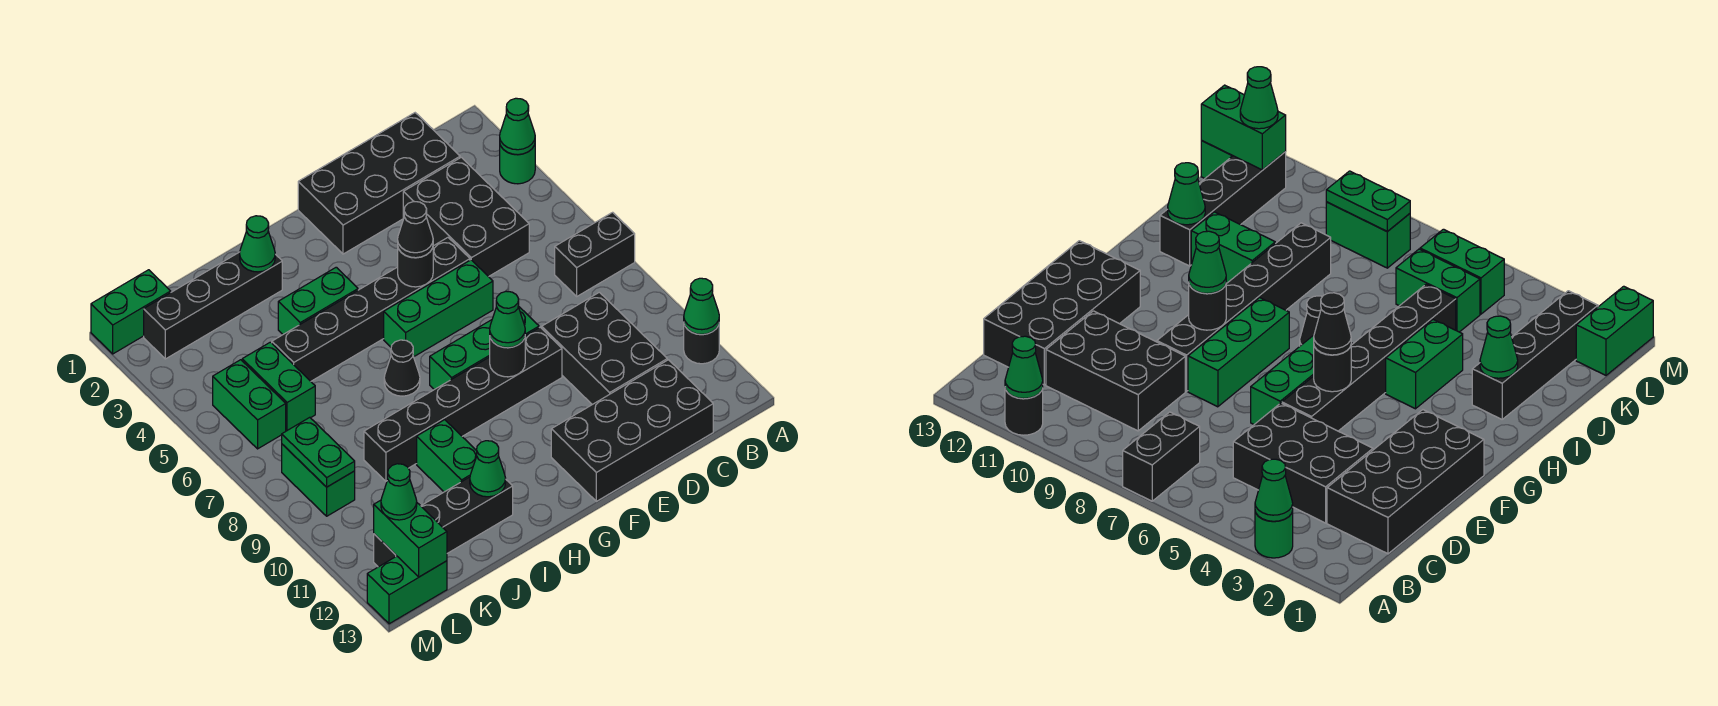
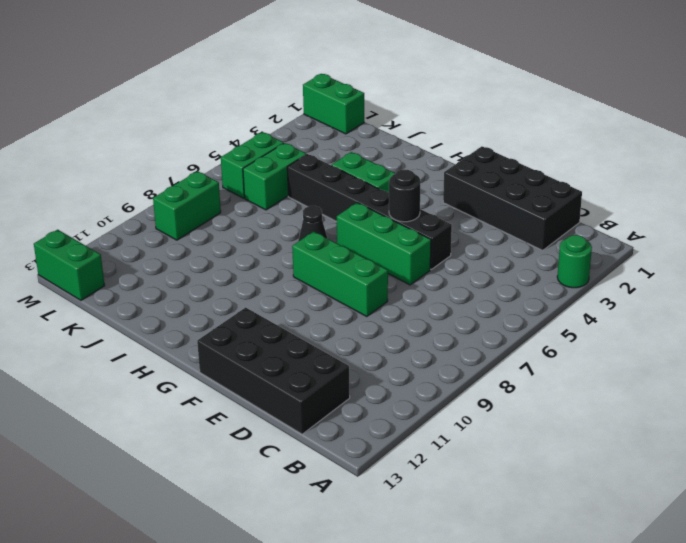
none -> black 1x2 brick [555,212,635,296]
none -> black 1x1 round brick [684,325,719,364]
none -> black 2x3 brick [403,157,529,277]
none -> black 2x3 brick [542,292,667,405]

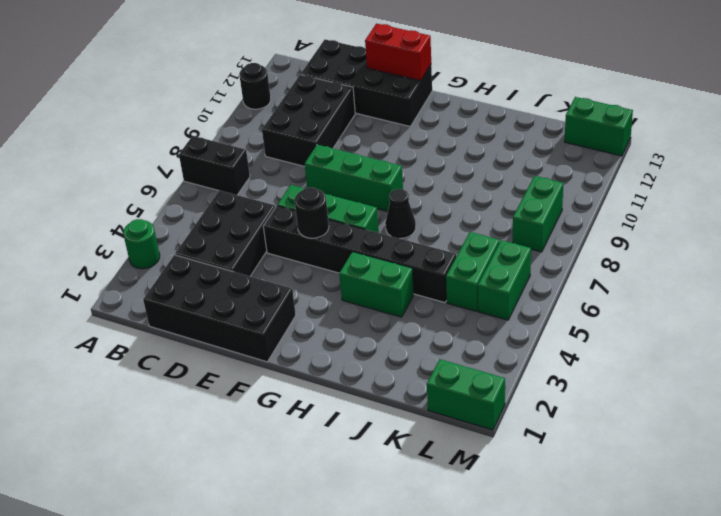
red 1x2 brick [365,24,431,81] -> none
none -> black 1x6 brick [364,327,562,481]
none -> black 1x4 brick [144,252,282,359]
none -> green 1x2 brick [417,420,477,492]
none -> black 1x4 brick [374,477,513,567]

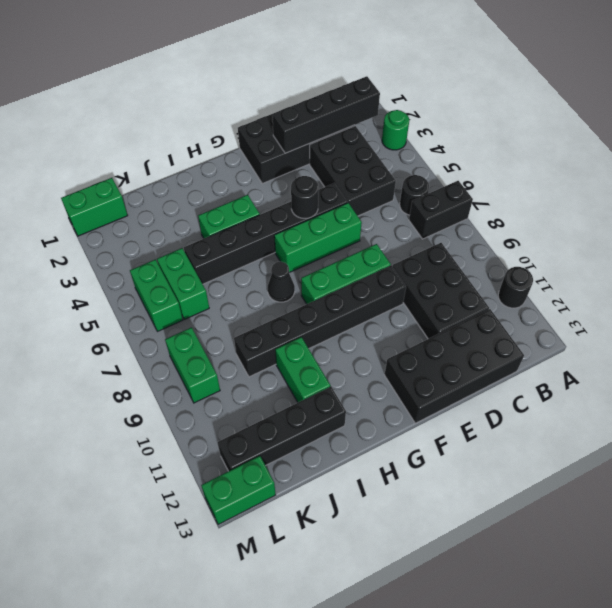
black 1x4 brick [272,76,380,153] -> black 1x4 brick moved to [144,252,282,359]
black 1x1 round brick [400,175,429,215] -> black 1x1 round brick moved to [490,338,525,377]
none -> green 1x1 cone [500,98,535,155]
none -> green 1x1 cone [684,278,719,334]
none -> green 1x1 cone [240,216,275,272]
none -> green 1x1 cone [470,441,506,497]

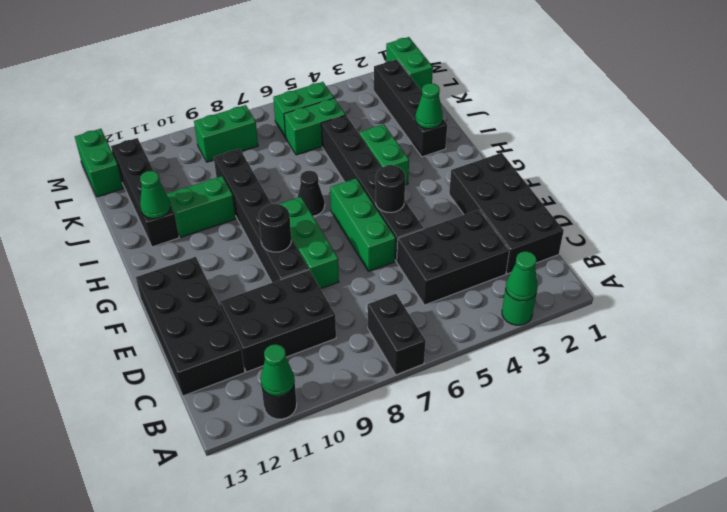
none -> green 1x2 plate [282,417,355,487]
none -> green 1x2 brick [374,500,447,577]
none -> black 1x1 cone [398,202,433,258]
none -> green 1x1 cone [490,291,525,348]

